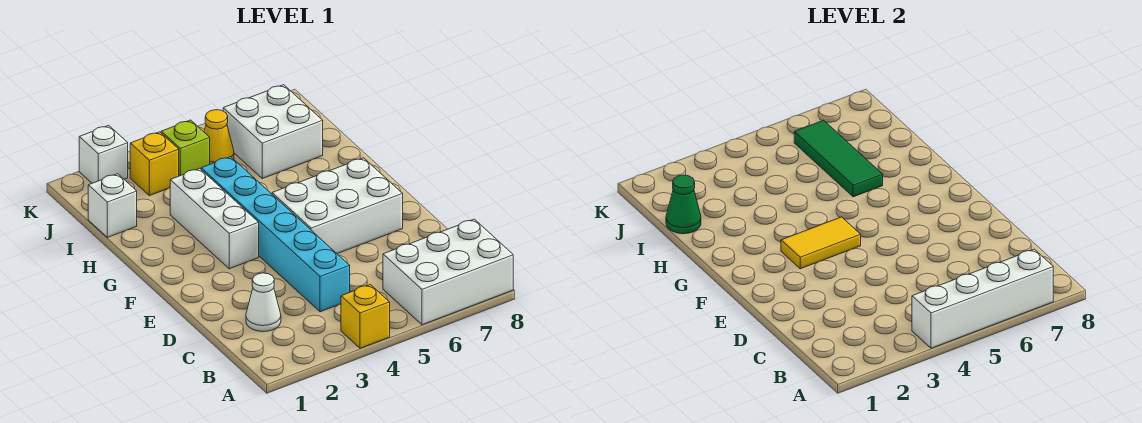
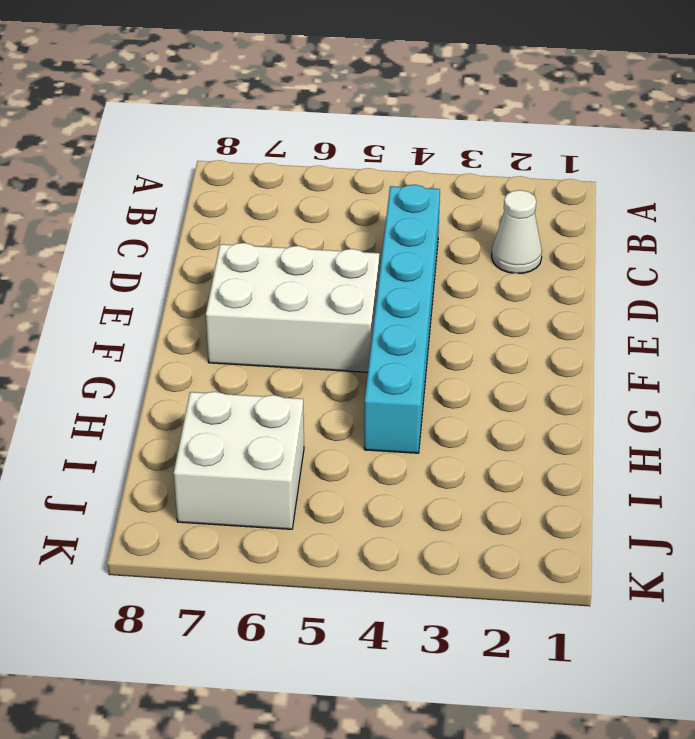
none -> yellow 1x1 brick [341,285,390,348]
none -> white 2x3 brick [383,219,513,325]
none -> white 1x3 brick [170,168,259,269]

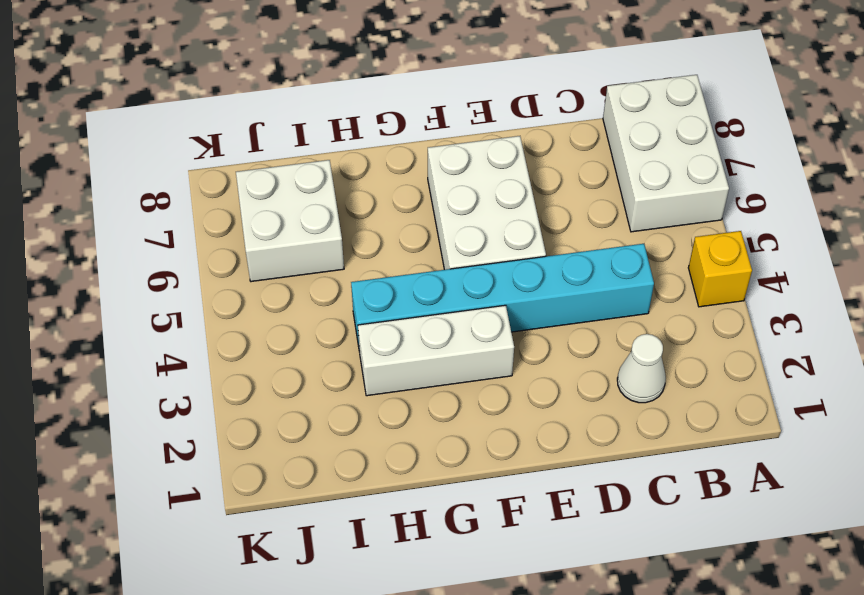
none -> white 1x1 brick [88,174,137,237]
none -> yellow 1x1 brick [130,132,179,196]
none -> lime 1x1 brick [161,120,210,176]

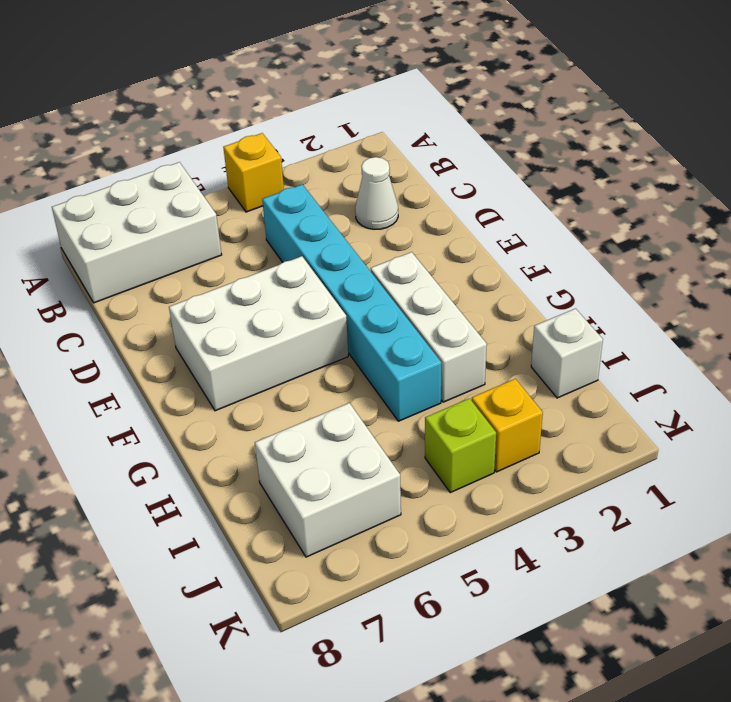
none -> yellow 1x1 cone [204,110,234,164]
none -> white 1x1 brick [79,125,128,183]
none -> white 1x4 brick [912,249,1053,348]

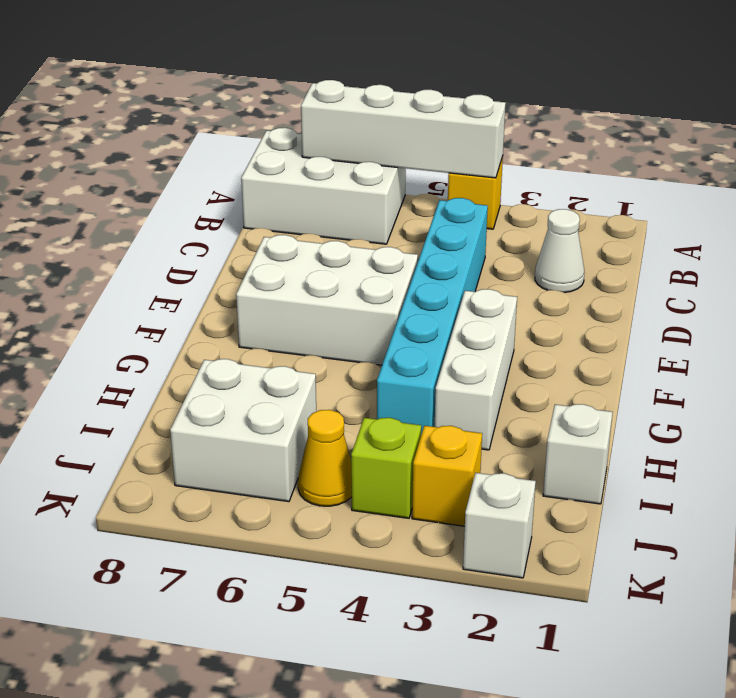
none -> yellow 1x2 tile [781,217,861,269]
none -> green 1x3 tile [794,120,883,197]
none -> green 1x1 cone [666,175,701,234]

